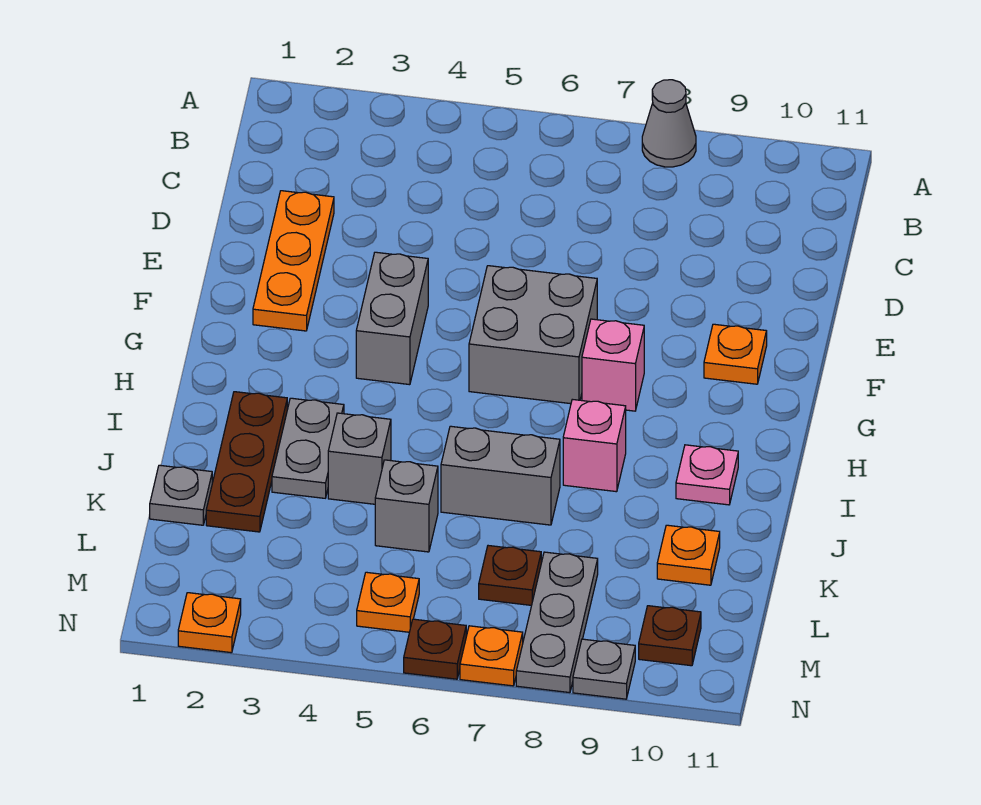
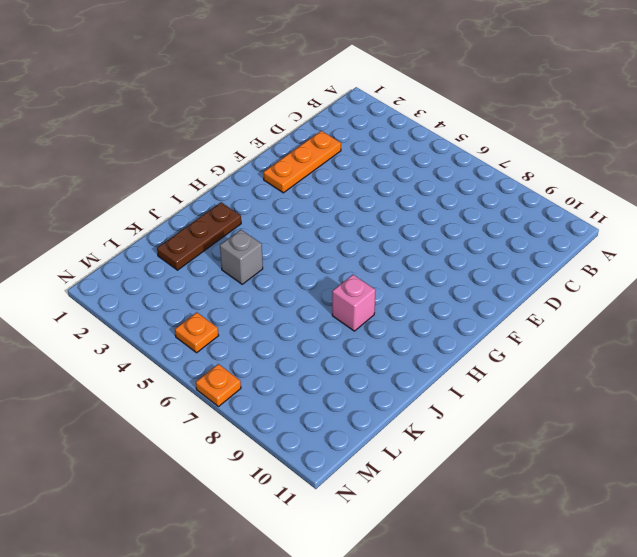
none -> grey 1x1 cone [642,80,696,167]
none -> grey 1x2 brick [356,252,428,385]
none -> grey 2x2 brick [469,266,597,404]

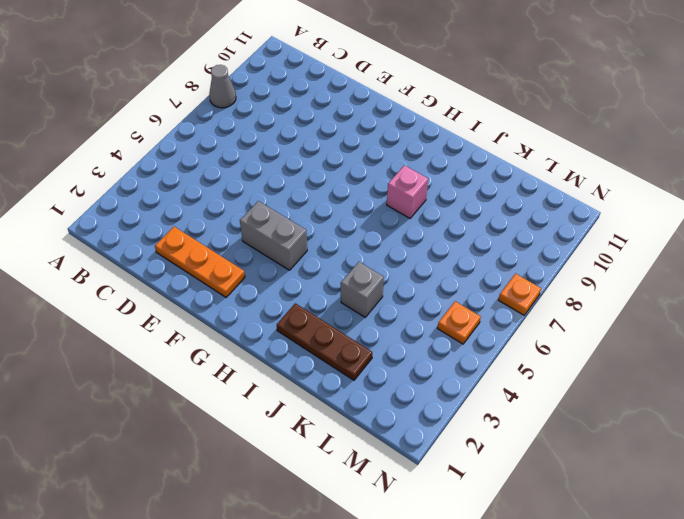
none -> grey 2x2 brick [469,266,597,404]
none -> orange 1x1 plate [704,324,767,384]
none -> pink 1x1 brick [582,319,644,411]

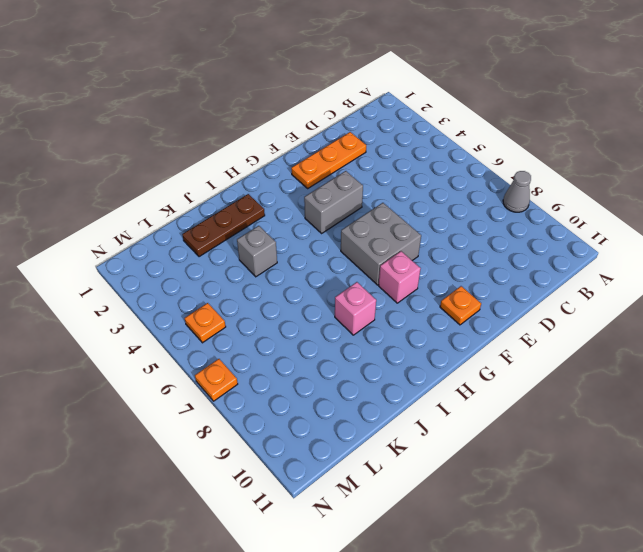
none -> grey 1x2 plate [272,398,344,498]
none -> pink 1x1 plate [676,445,738,505]
none -> grey 1x2 brick [441,426,560,525]

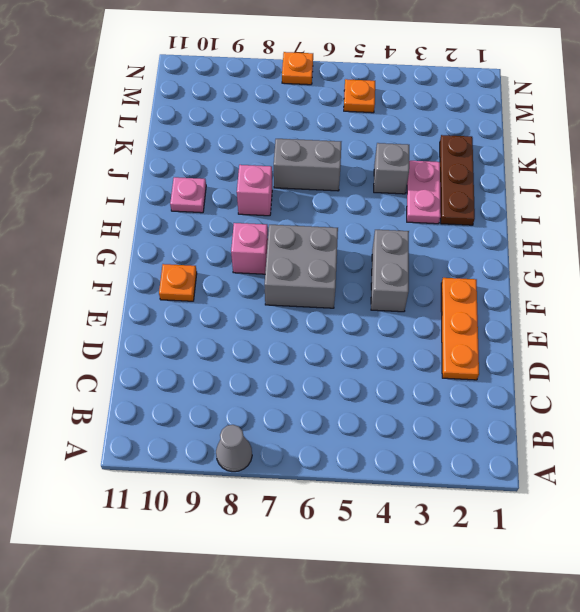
pink 1x2 plate [407,161,441,224] -> grey 1x2 plate [272,398,344,498]
none -> grey 1x1 plate [150,465,212,525]
none -> grey 1x1 brick [375,460,438,552]
none -> orange 1x1 plate [657,525,720,585]

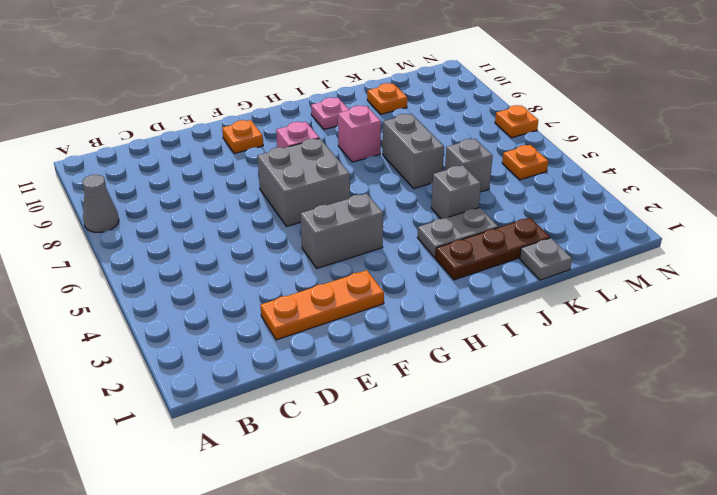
none -> brown 1x1 plate [479,546,541,605]
none -> grey 1x3 plate [516,552,598,693]
none -> brown 1x1 plate [639,606,701,666]

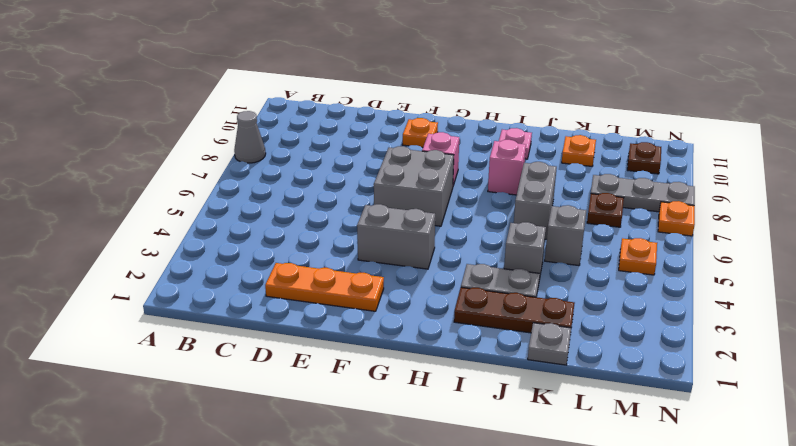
none -> orange 1x1 plate [178,593,241,653]
none -> brown 1x1 plate [404,619,466,679]
none -> grey 1x1 plate [573,639,635,699]

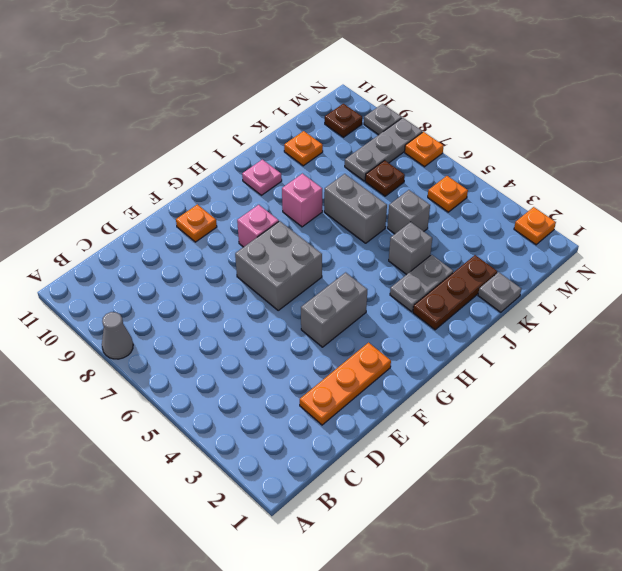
none -> brown 1x1 plate [404,619,466,679]

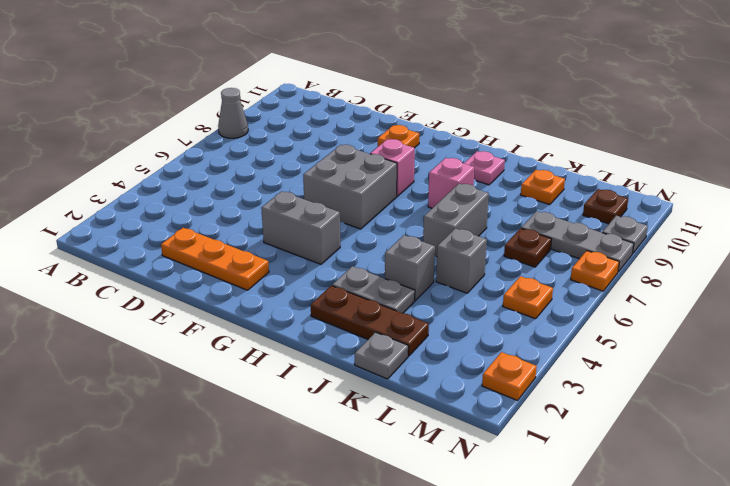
none -> brown 1x1 plate [404,619,466,679]

